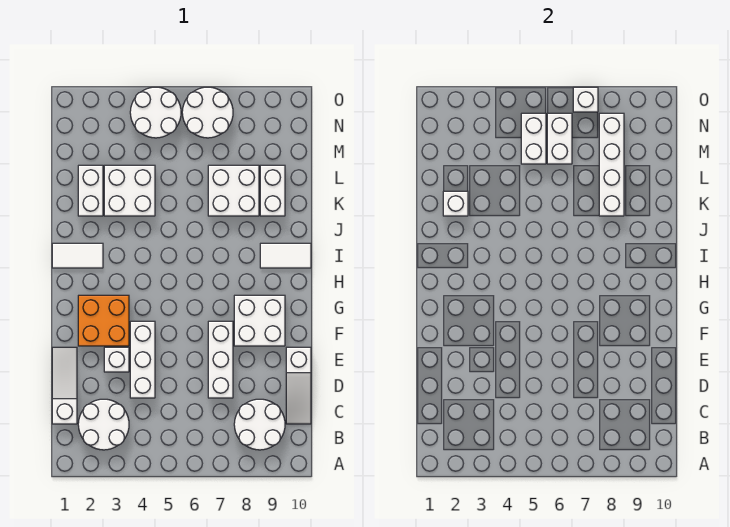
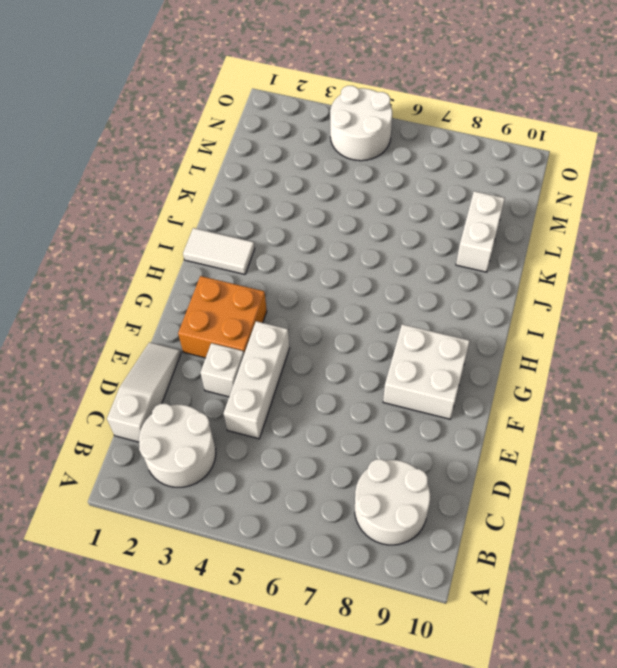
none -> white 1x3 slope [286,347,311,424]
none -> white 1x3 brick [208,321,233,398]
none -> white 1x2 tile [260,243,311,268]

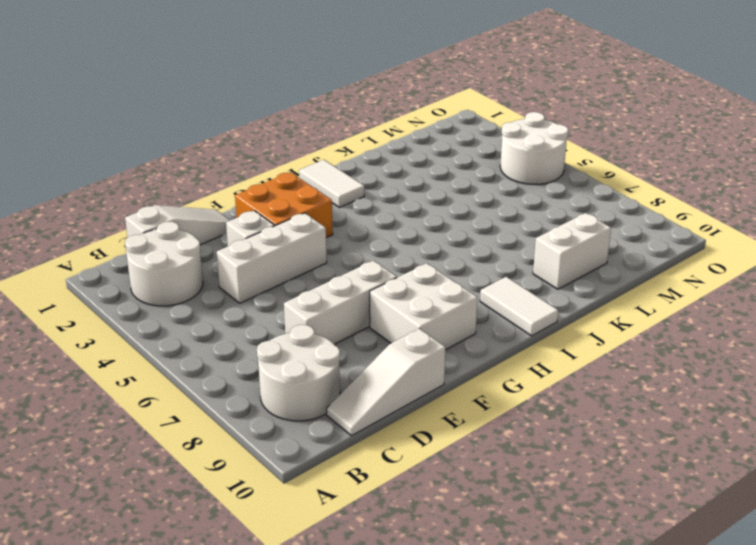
none -> white 1x2 brick [78,165,103,216]
none -> white 2x2 brick [104,165,155,216]
none -> white 2x2 brick [208,165,259,216]

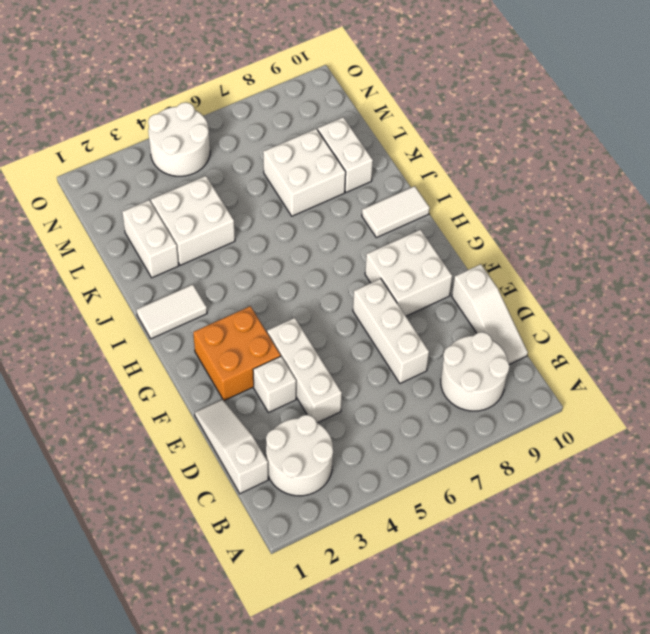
none -> white 2x2 round brick [182,87,233,138]
none -> white 1x1 brick [443,191,468,216]
none -> white 1x4 brick [599,113,624,216]

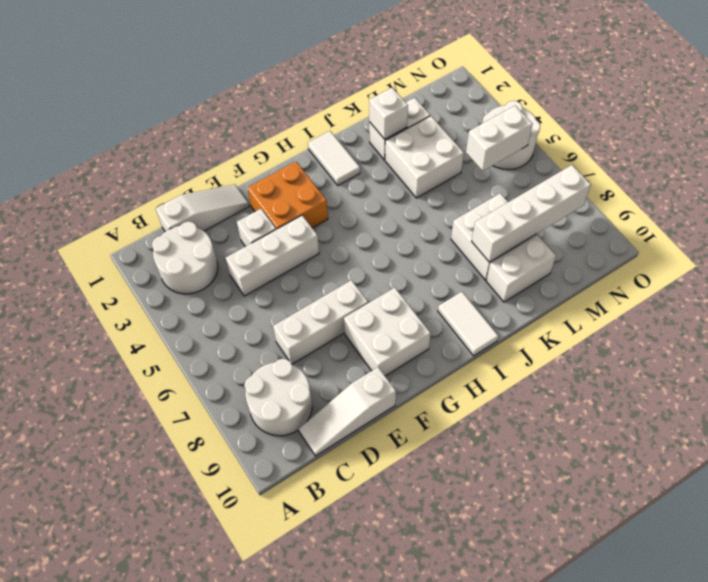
none -> white 2x2 round brick [182,87,233,138]
none -> white 1x2 brick [547,113,572,164]
none -> white 1x1 brick [573,87,598,112]

